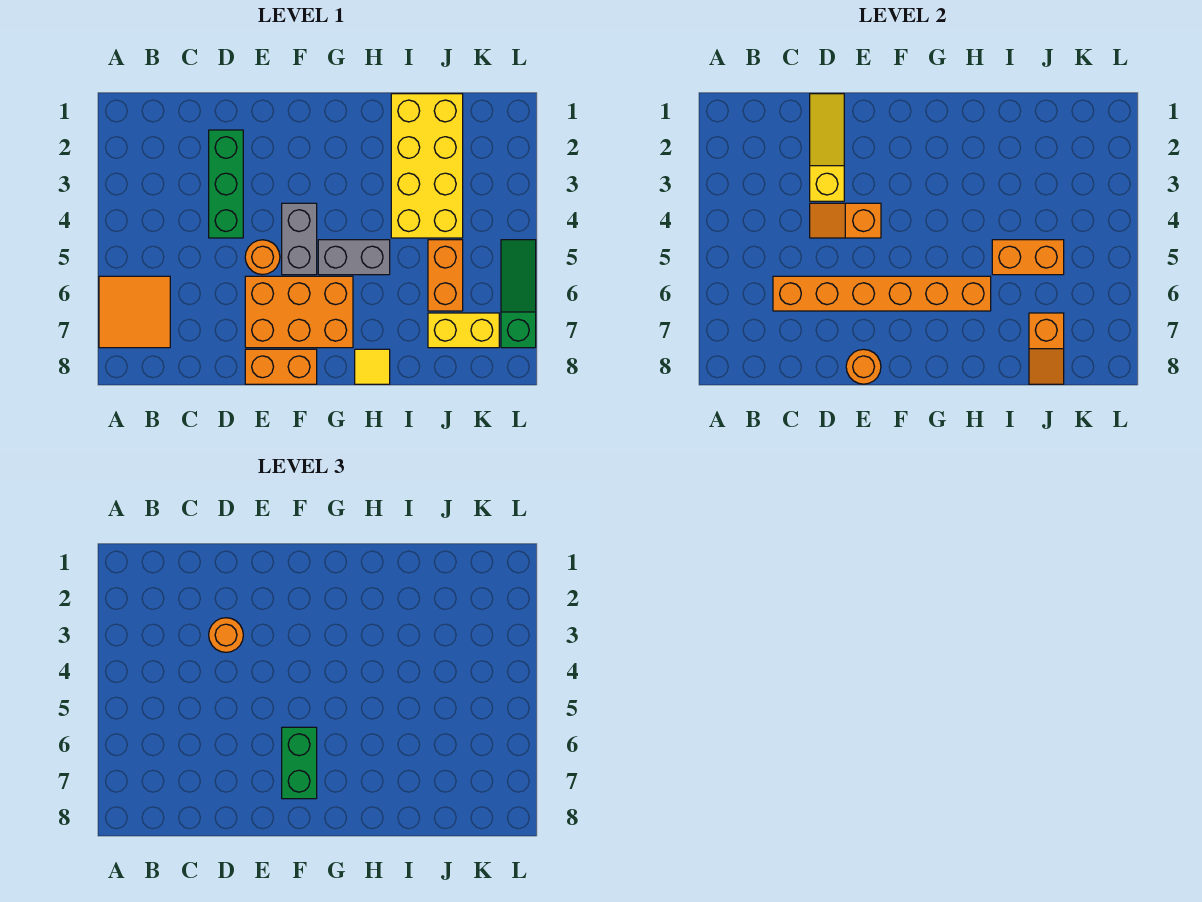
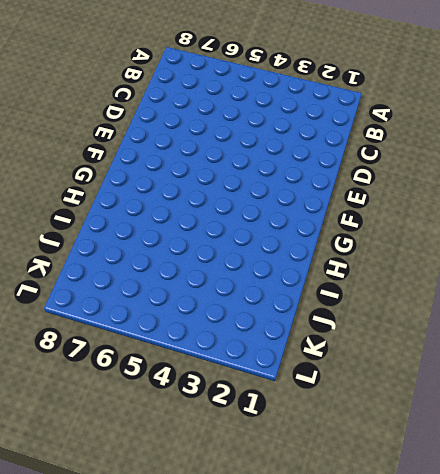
none -> orange 2x2 tile [99,276,170,348]
none -> green 1x3 brick [209,130,243,238]
none -> orange 1x1 round brick [245,240,280,275]

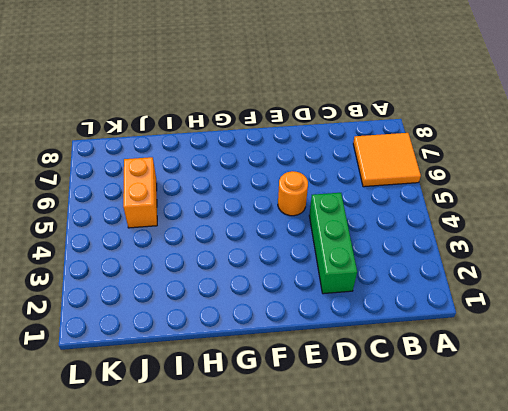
none -> orange 2x3 brick [245,276,353,348]
none -> orange 1x2 brick [245,349,317,384]
none -> grey 1x2 brick [282,203,317,275]

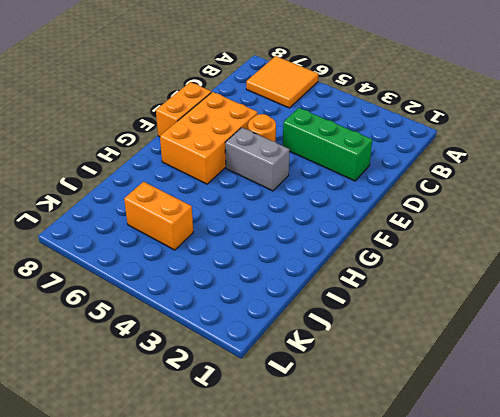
none -> grey 1x2 brick [318,240,390,275]
none -> yellow 1x1 tile [355,349,390,384]
none -> yellow 2x4 brick [391,94,463,238]

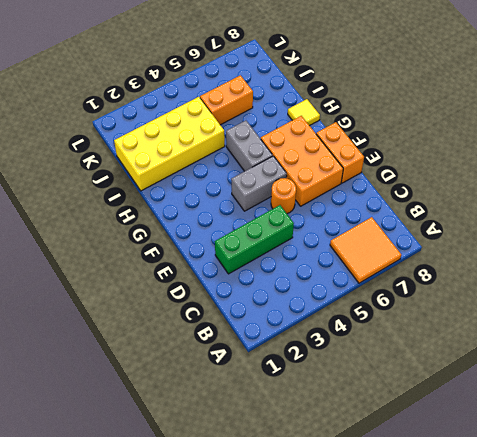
none -> yellow 1x2 brick [428,313,499,348]
none -> green 1x3 slope [501,240,536,348]
none -> orange 1x6 brick [773,276,991,311]

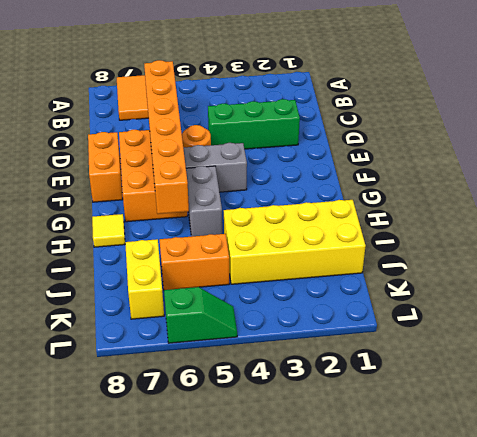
green 1x2 slope [164,287,237,343] -> green 1x3 slope [501,240,536,348]
none -> yellow 1x3 slope [810,94,844,201]
none -> orange 1x2 slope [810,203,881,238]
none -> orange 1x1 round brick [846,349,881,384]

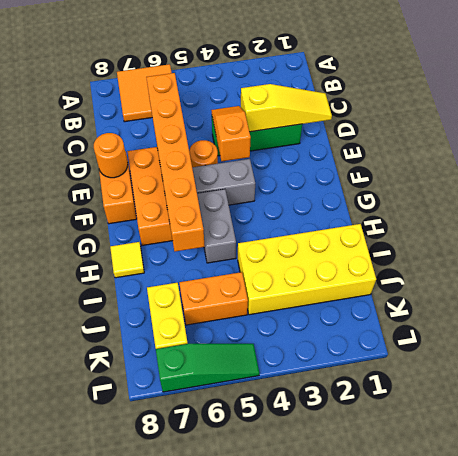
none -> orange 1x2 brick [992,240,1064,275]
none -> orange 1x2 slope [1029,313,1064,384]
none -> orange 1x1 round brick [209,618,243,652]

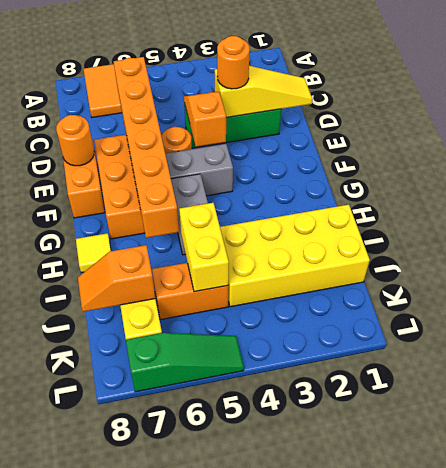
yellow 1x2 brick [179,203,229,292] -> orange 1x2 brick [992,240,1064,275]
none -> green 1x2 brick [282,727,317,799]

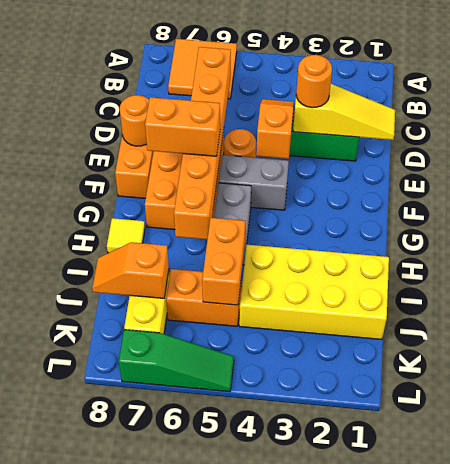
orange 1x2 brick [145,97,220,156] -> green 1x2 brick [282,727,317,799]

